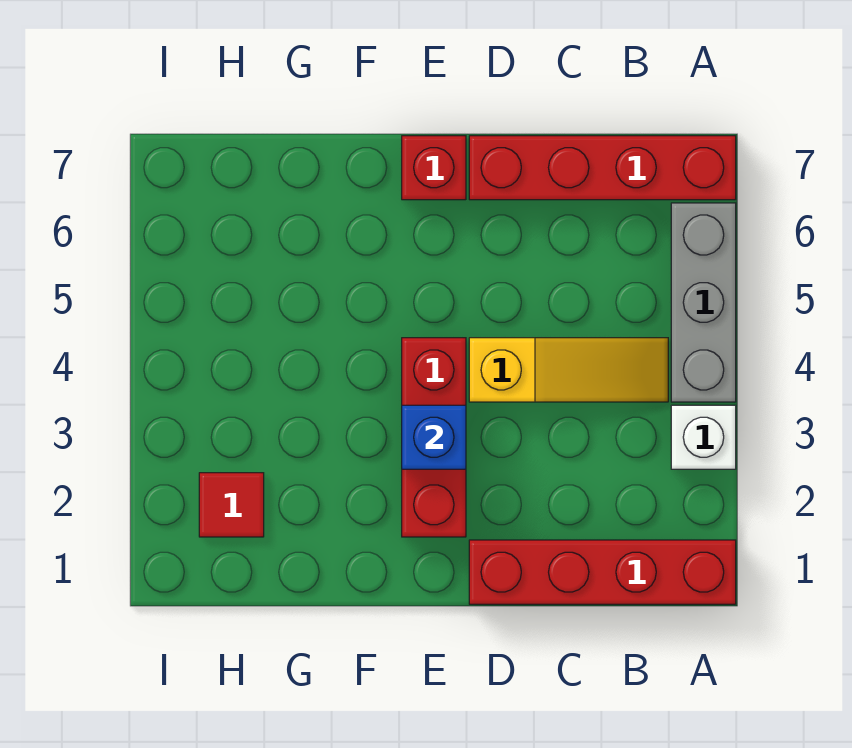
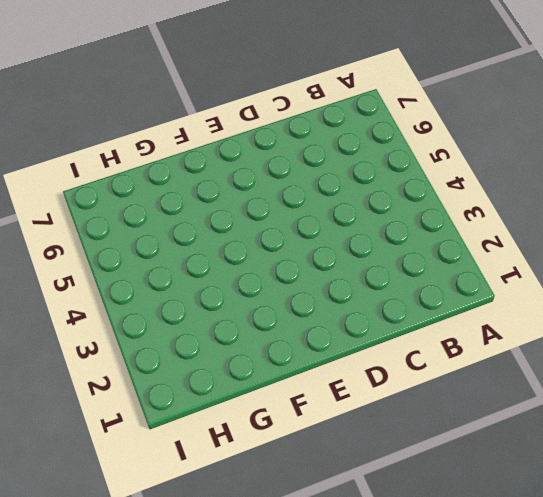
none -> red 1x4 brick [469,540,736,604]
none -> white 1x1 brick [671,405,736,469]

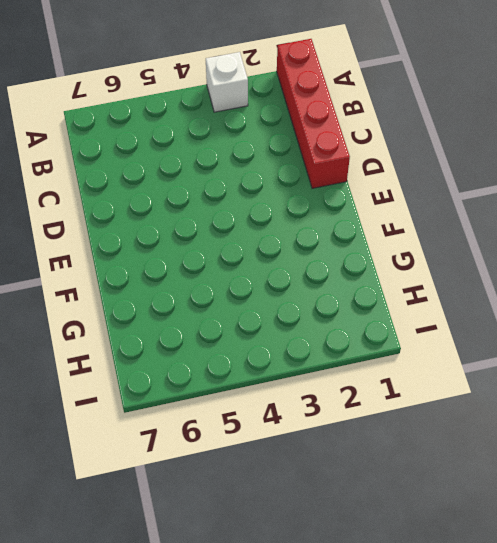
none -> grey 1x3 brick [671,203,736,402]
none -> red 1x4 brick [469,136,736,200]

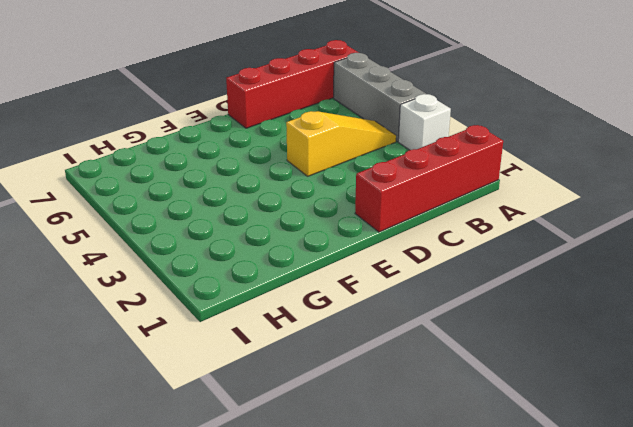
none -> red 1x3 brick [402,338,466,537]
none -> red 1x1 brick [402,136,466,200]

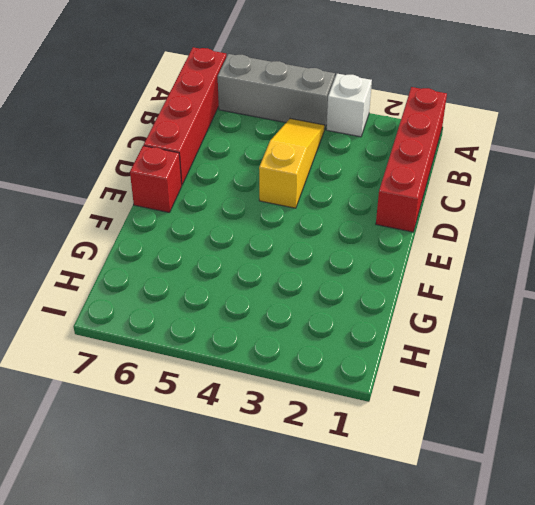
none -> red 1x3 brick [402,338,466,537]
none -> red 1x1 tile [199,473,264,537]

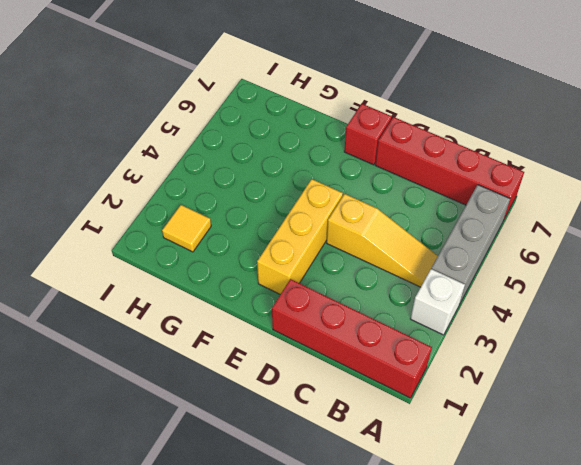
yellow 1x3 brick [257,179,343,294] -> red 1x3 brick [402,338,466,537]
yellow 1x1 tile [162,205,211,252] -> red 1x1 tile [199,473,264,537]
none -> blue 1x1 brick [402,405,466,469]

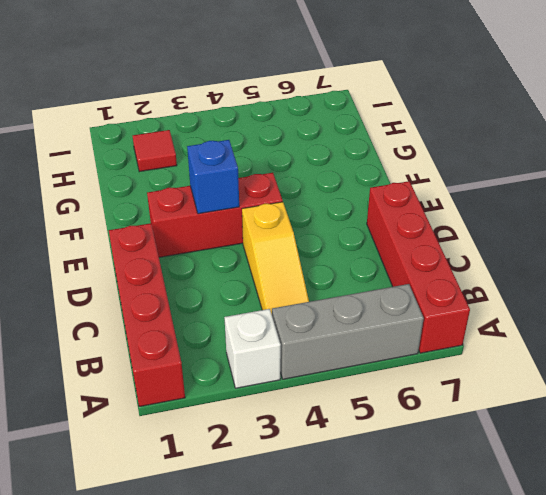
none -> red 1x1 brick [402,136,466,200]

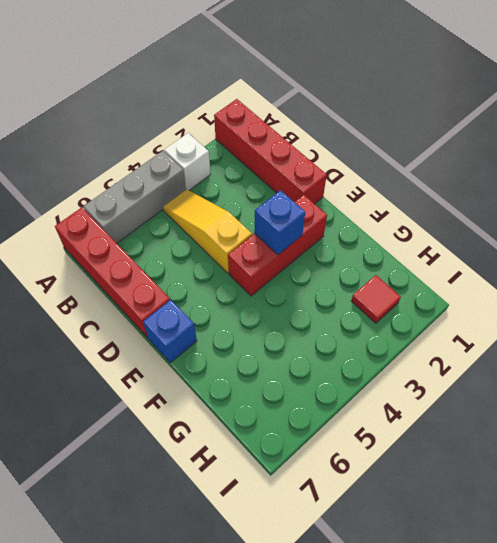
blue 1x1 brick [143,300,197,363] -> red 1x1 brick [402,136,466,200]

